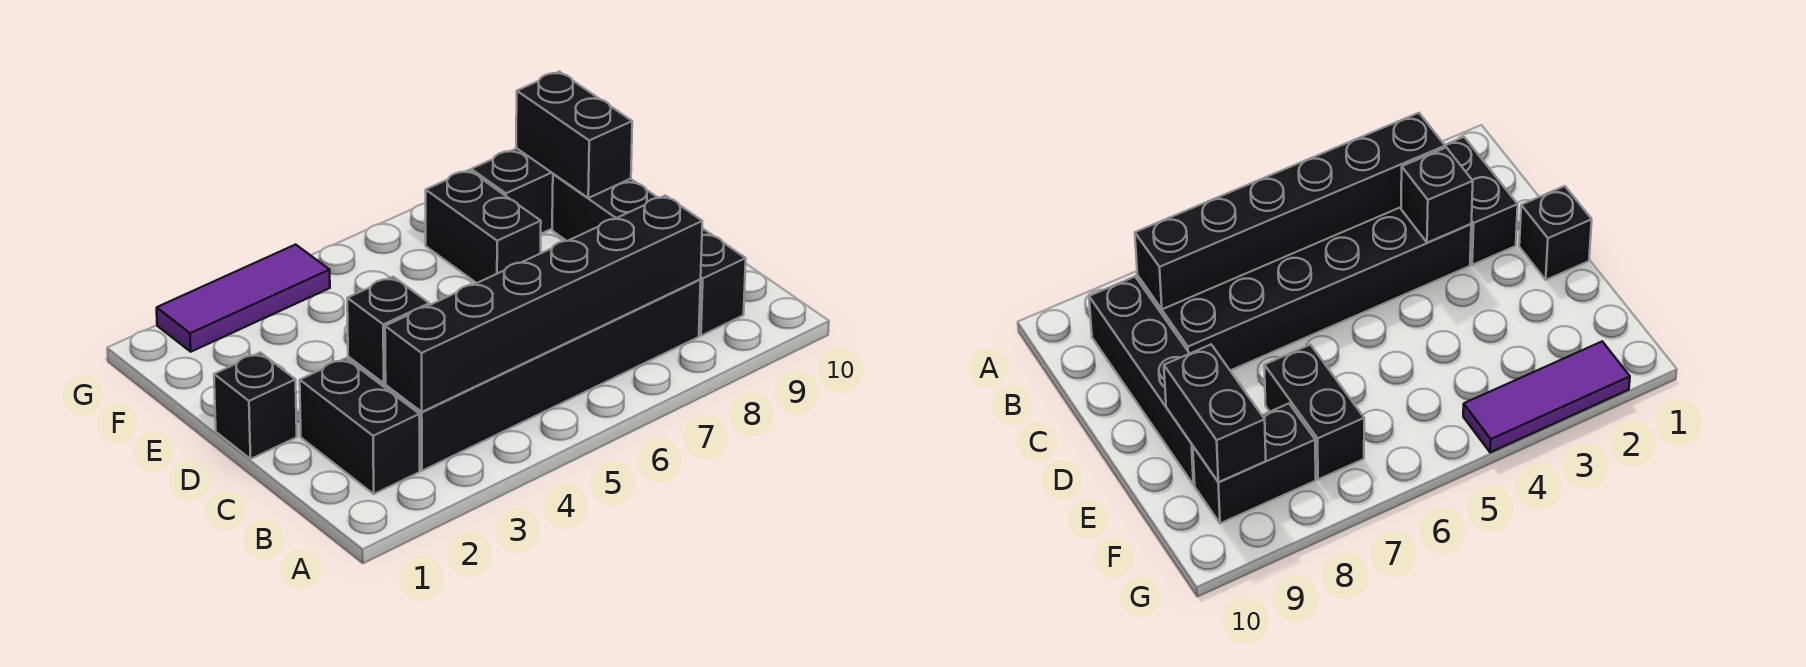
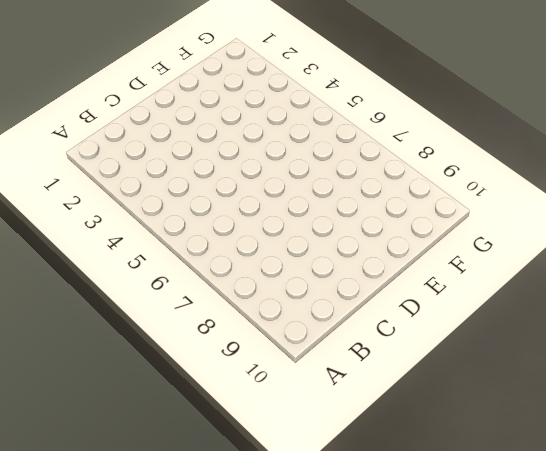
none -> black 1x2 brick [300,358,420,494]
none -> black 2x6 brick [348,280,701,471]

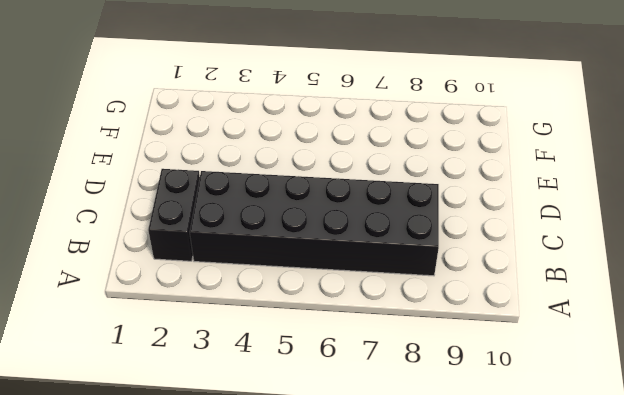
none -> black 1x4 brick [552,174,746,336]
none -> black 1x1 brick [214,353,297,459]

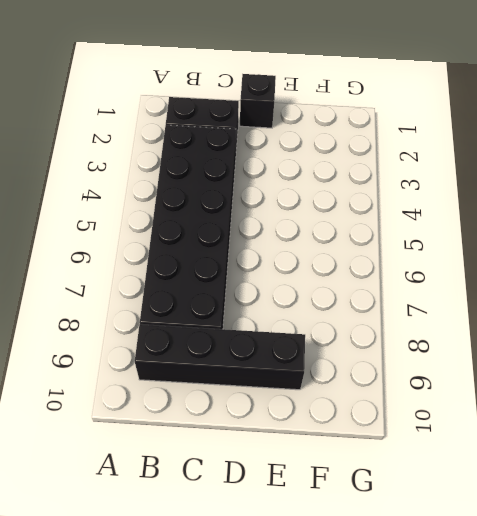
none -> black 1x2 brick [426,170,541,283]
none -> black 1x2 brick [471,148,553,234]

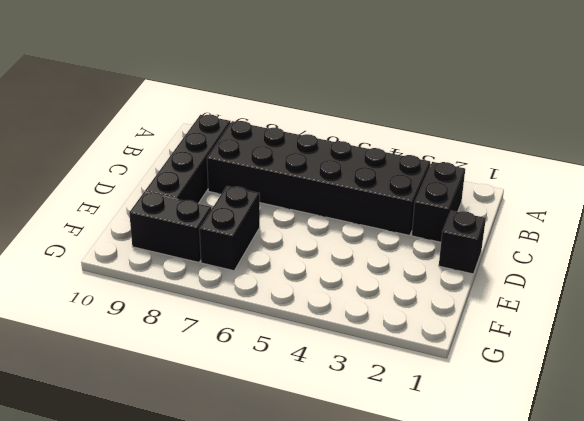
none -> purple 1x3 tile [157,245,330,352]
none -> black 1x6 brick [385,195,702,412]

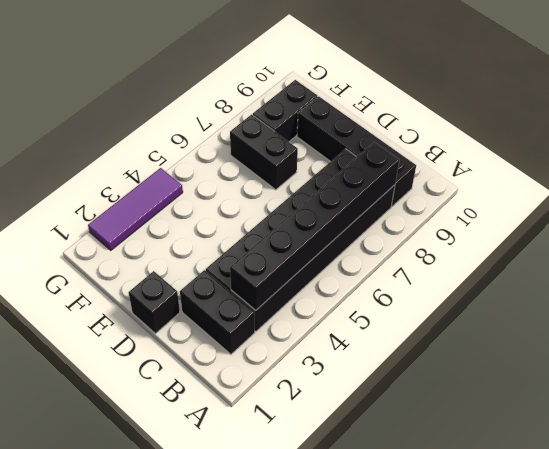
none -> black 1x1 brick [347,277,429,383]
none -> black 1x2 brick [516,72,632,198]

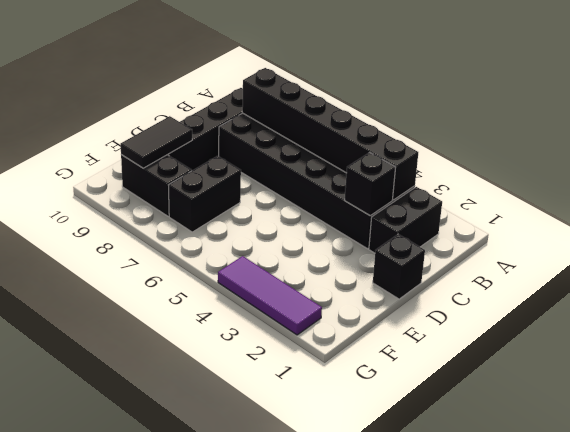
black 1x2 tile [120,116,192,168] -> black 1x2 brick [516,72,632,198]

